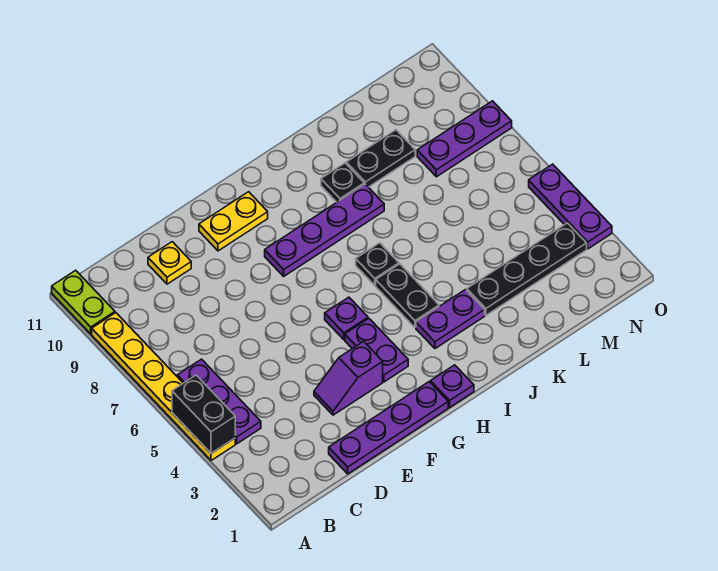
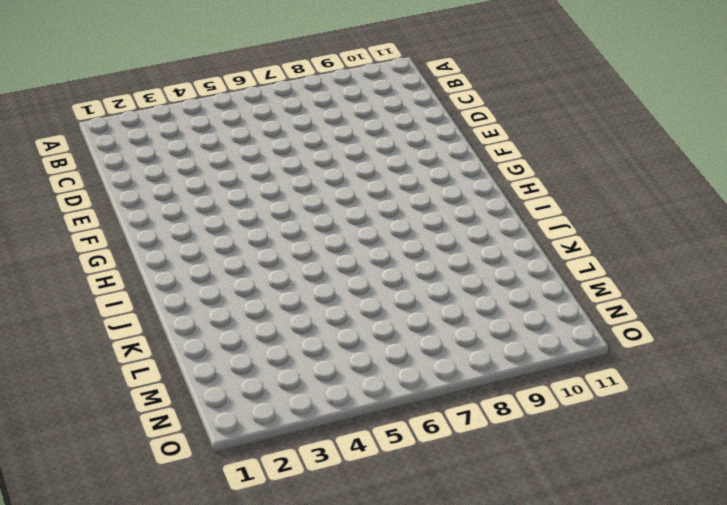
none -> yellow 1x6 plate [92,313,235,461]
none -> lime 1x2 plate [52,270,115,334]
none -> purple 1x3 plate [177,359,261,444]

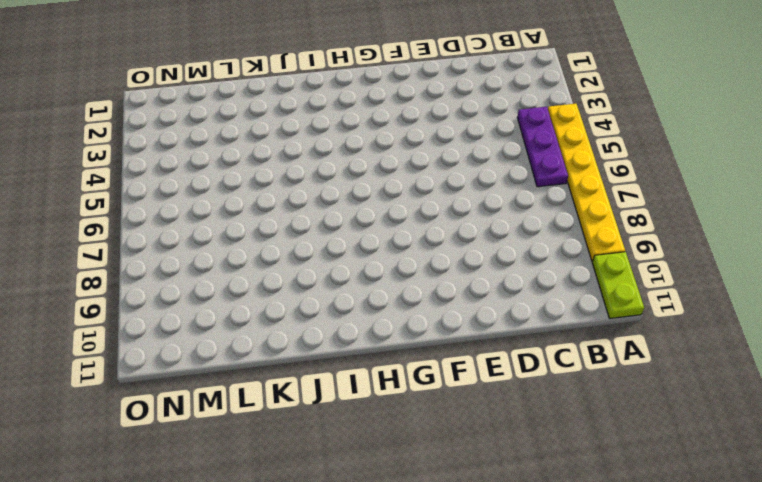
none -> purple 1x4 plate [329,382,448,474]
none -> yellow 1x1 plate [148,242,191,284]
none -> purple 1x2 slope [314,341,383,415]

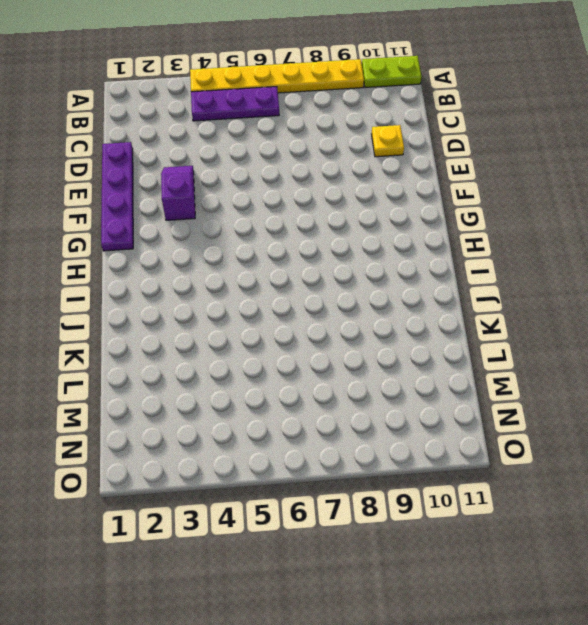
none -> yellow 1x2 plate [199,192,268,251]
none -> purple 1x2 plate [345,319,408,382]
none -> purple 1x1 plate [325,297,368,340]

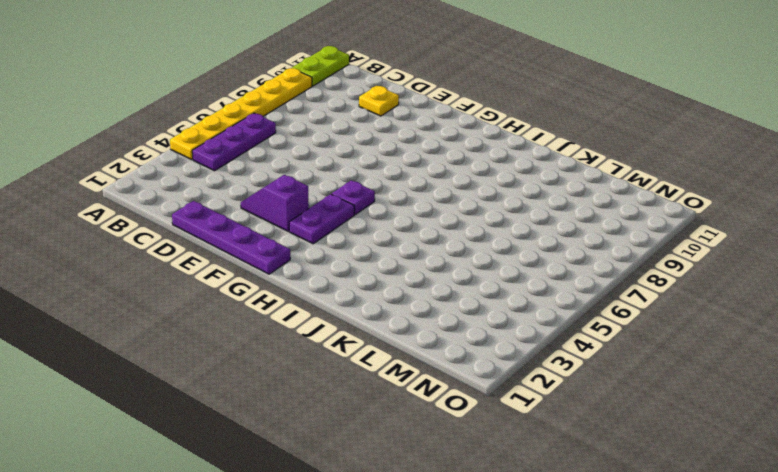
none -> yellow 1x2 plate [199,192,268,251]
none -> purple 1x4 plate [265,184,384,276]
none -> purple 1x1 plate [431,365,474,407]

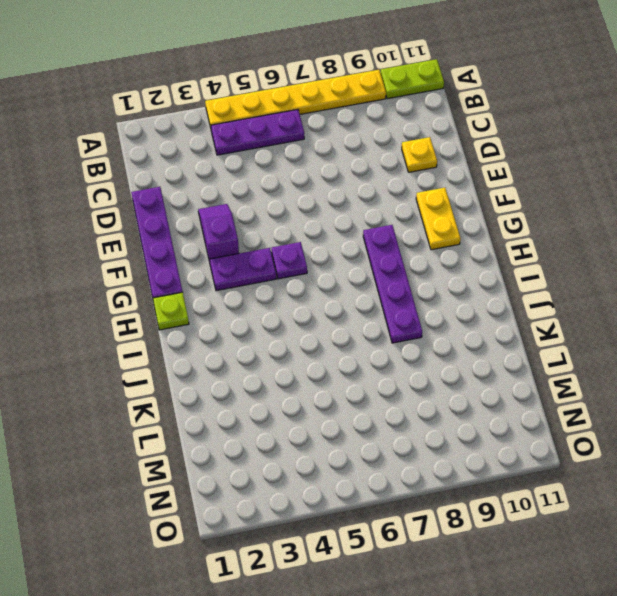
lime 1x1 plate [153,292,189,330] -> purple 1x1 plate [431,365,474,407]
none -> purple 1x2 plate [416,290,485,349]
none -> black 1x2 plate [376,264,439,327]
none -> black 1x1 plate [356,243,399,285]

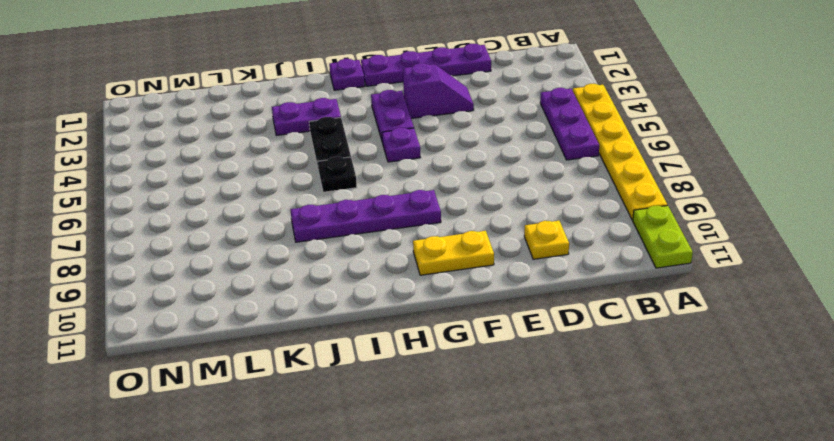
none -> black 1x1 plate [321,163,364,202]
none -> black 1x4 plate [467,223,587,315]
none -> black 1x2 plate [346,130,415,187]

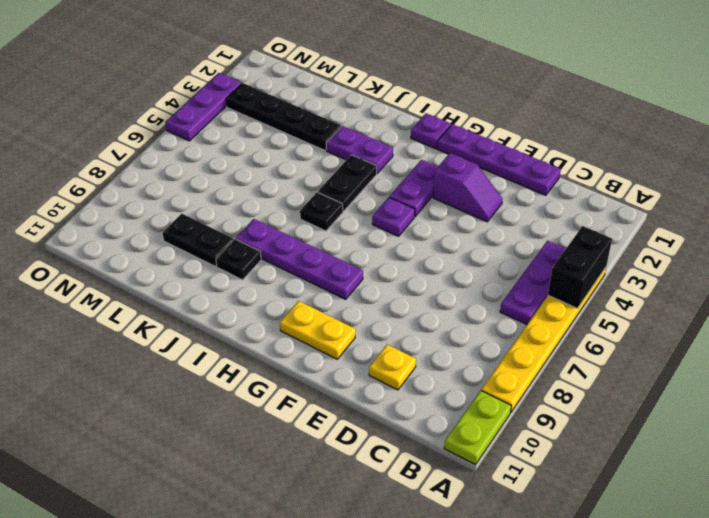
none -> purple 1x3 plate [417,101,512,177]

